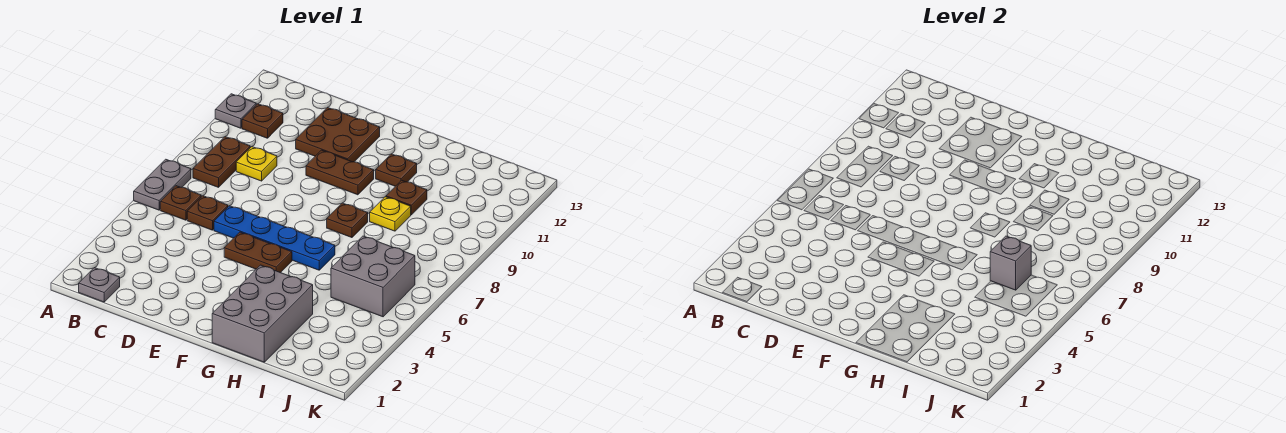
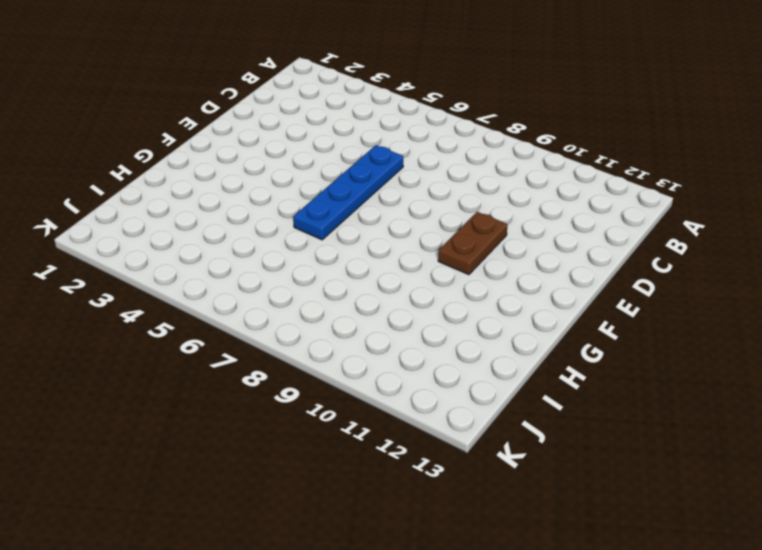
none -> grey 1x2 plate [134,159,191,210]
none -> grey 1x1 plate [215,94,256,128]
none -> grey 1x1 plate [79,268,120,302]

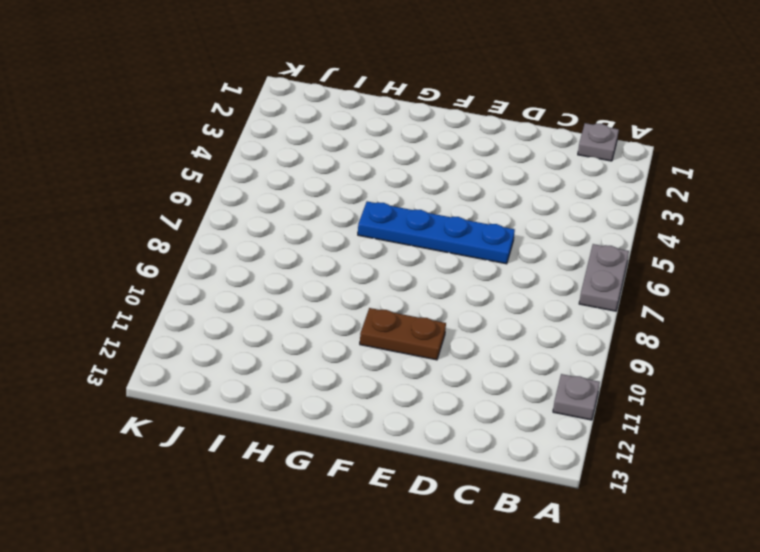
none -> brown 1x1 plate [160,186,201,220]
none -> brown 1x2 plate [193,137,250,187]
none -> brown 1x1 plate [242,104,283,138]

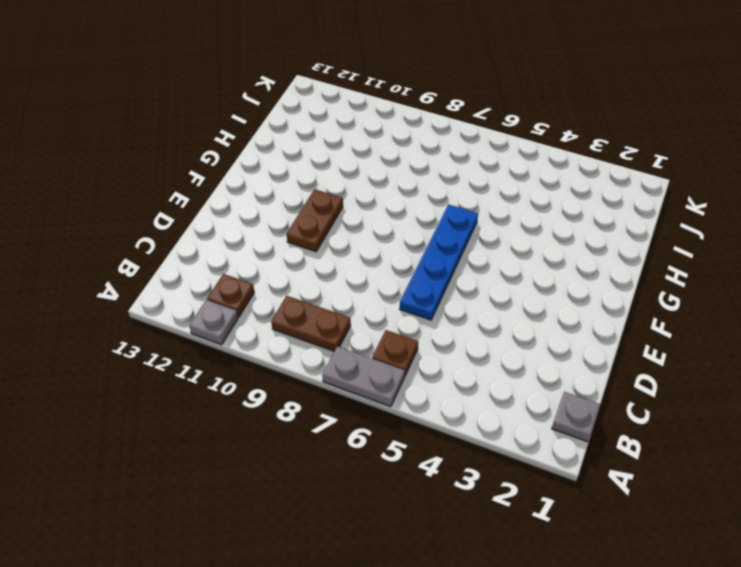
none -> brown 1x1 plate [187,196,228,230]
none -> yellow 1x1 plate [236,147,277,181]
none -> brown 2x2 plate [296,107,380,162]

